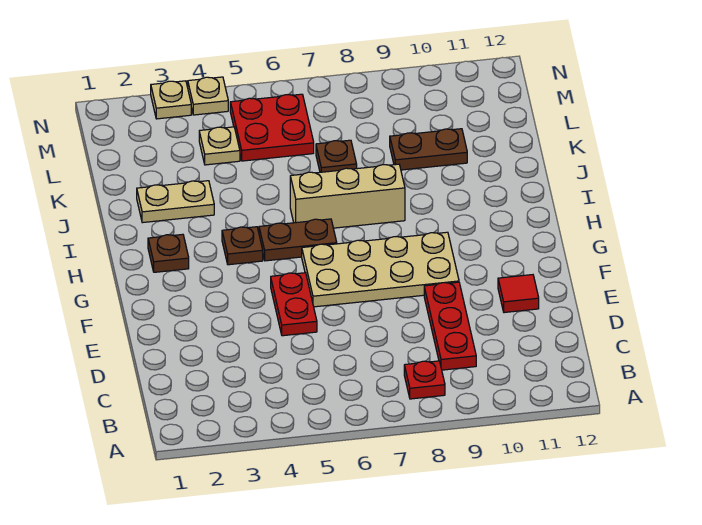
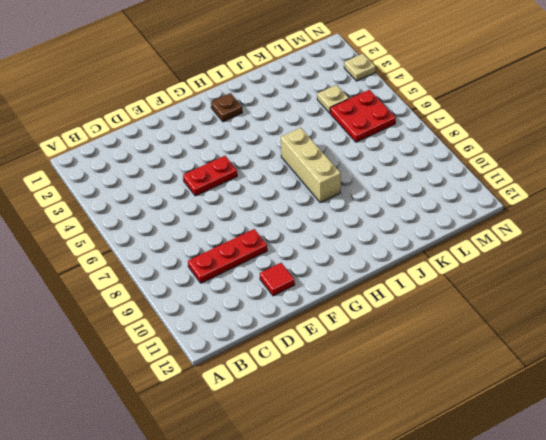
none -> red 1x1 plate [404,361,445,399]
none -> tan 2x4 plate [302,232,459,307]
none -> brown 1x1 plate [222,227,263,265]

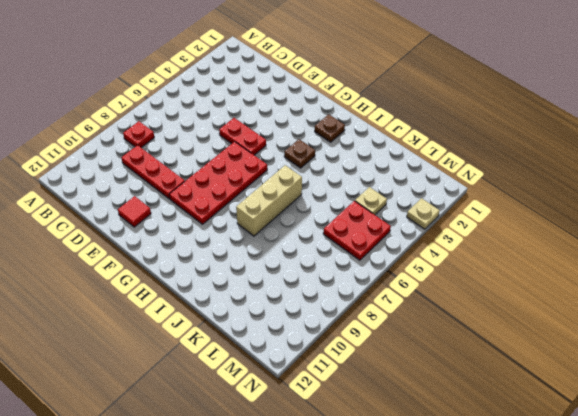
red 2x4 plate [169,142,267,224] -> tan 2x4 plate [302,232,459,307]
none -> brown 1x2 plate [259,219,337,261]
none -> tan 1x2 plate [137,181,214,223]
none -> brown 1x1 plate [316,140,357,172]

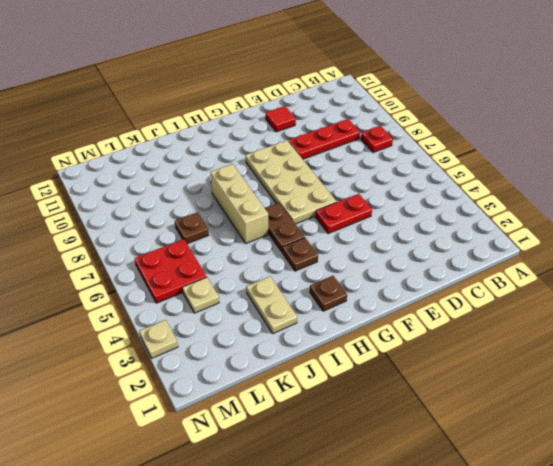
none -> brown 1x2 plate [390,129,467,170]
none -> tan 1x1 plate [188,77,228,115]

